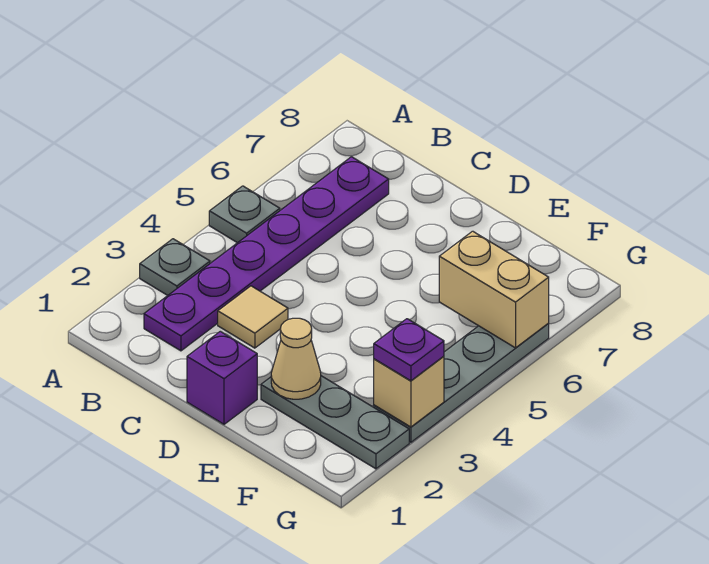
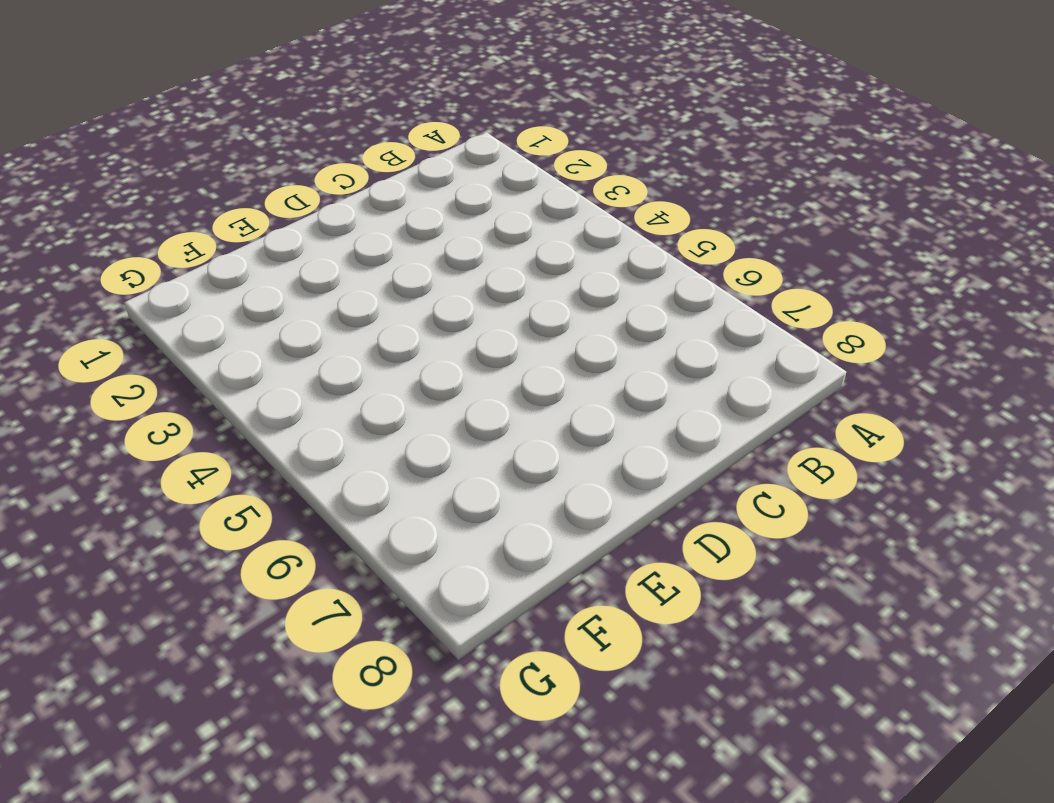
none -> grey 1x1 plate [140,239,210,296]
none -> grey 1x1 plate [209,186,280,243]

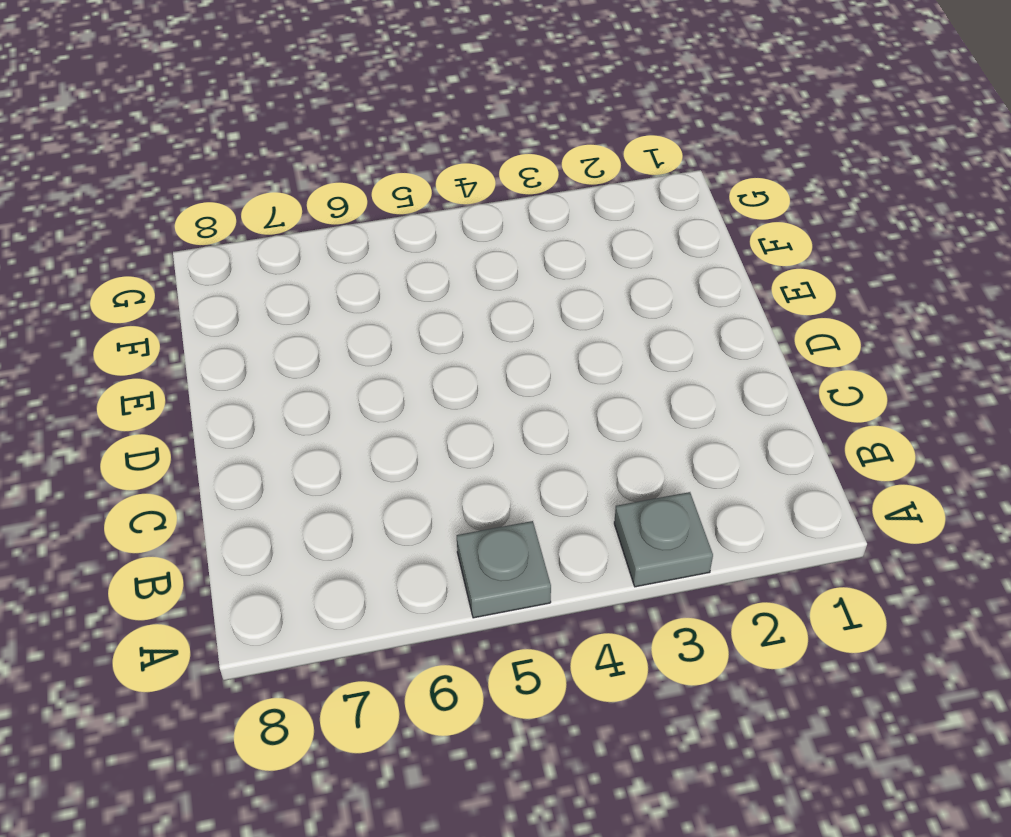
none -> purple 1x6 plate [144,157,389,351]
none -> tan 1x1 tile [218,286,288,348]

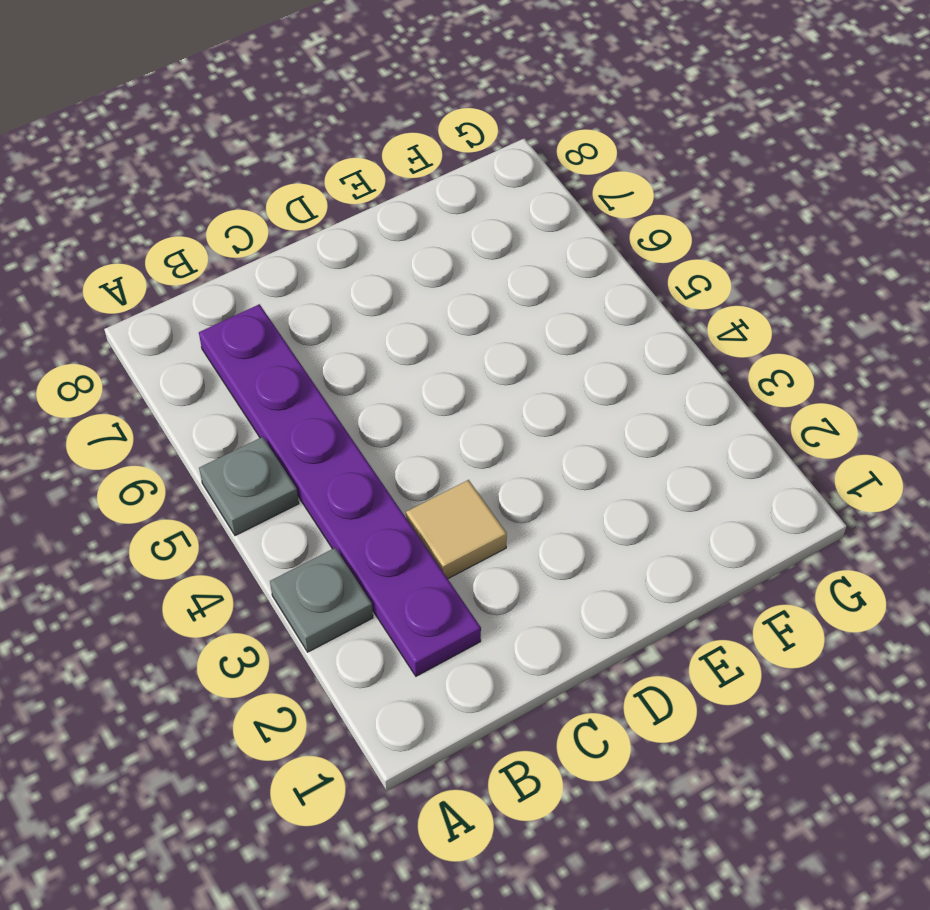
none -> purple 1x1 brick [187,331,257,424]
none -> grey 1x3 plate [261,376,409,469]

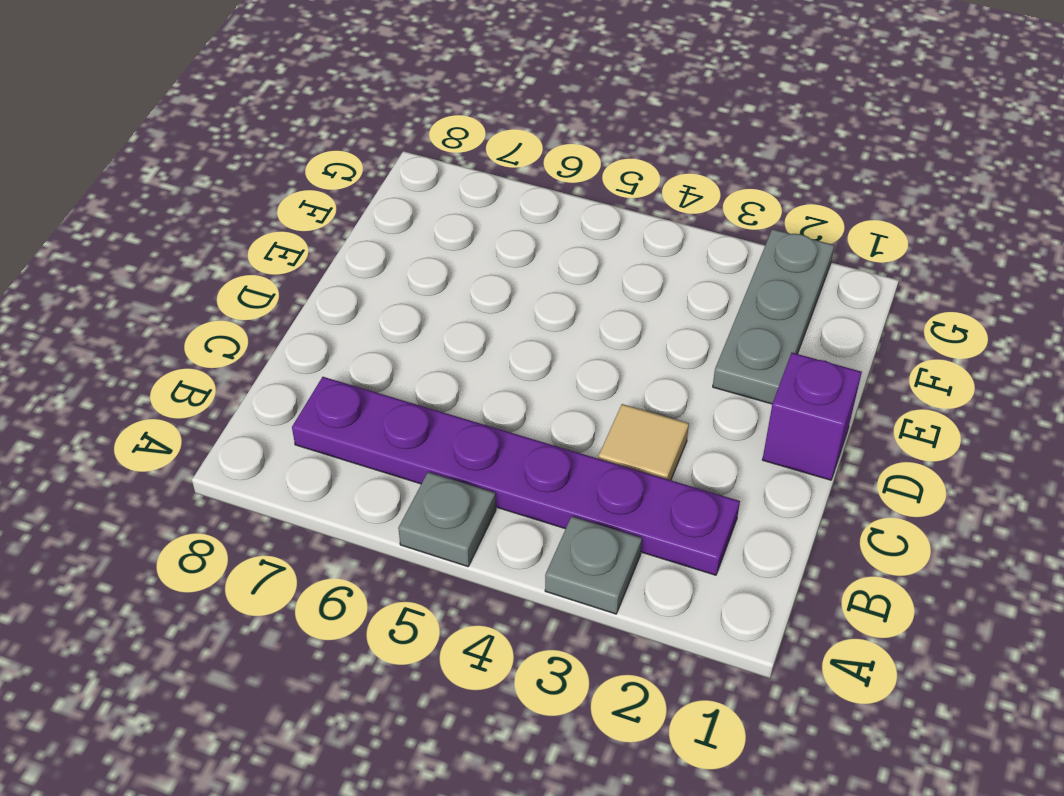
none -> grey 1x4 plate [374,324,549,442]
none -> tan 1x1 cone [271,318,321,399]

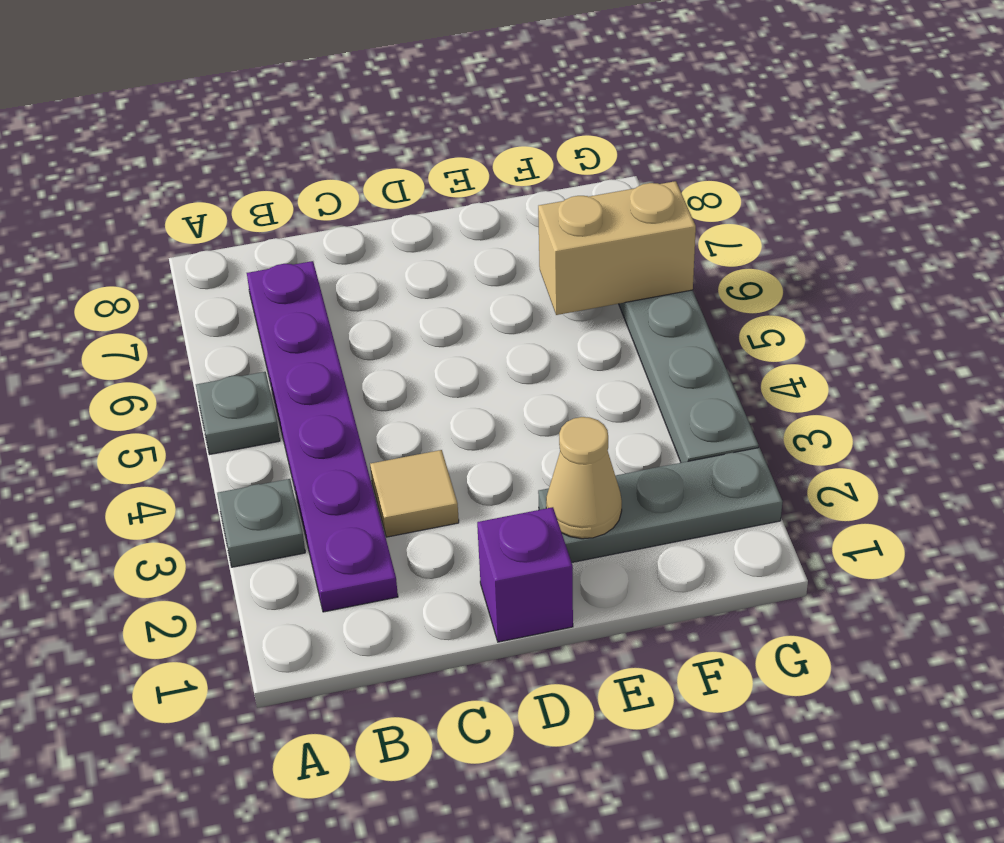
none -> tan 1x1 brick [374,356,444,427]
none -> purple 1x1 plate [374,319,444,381]

